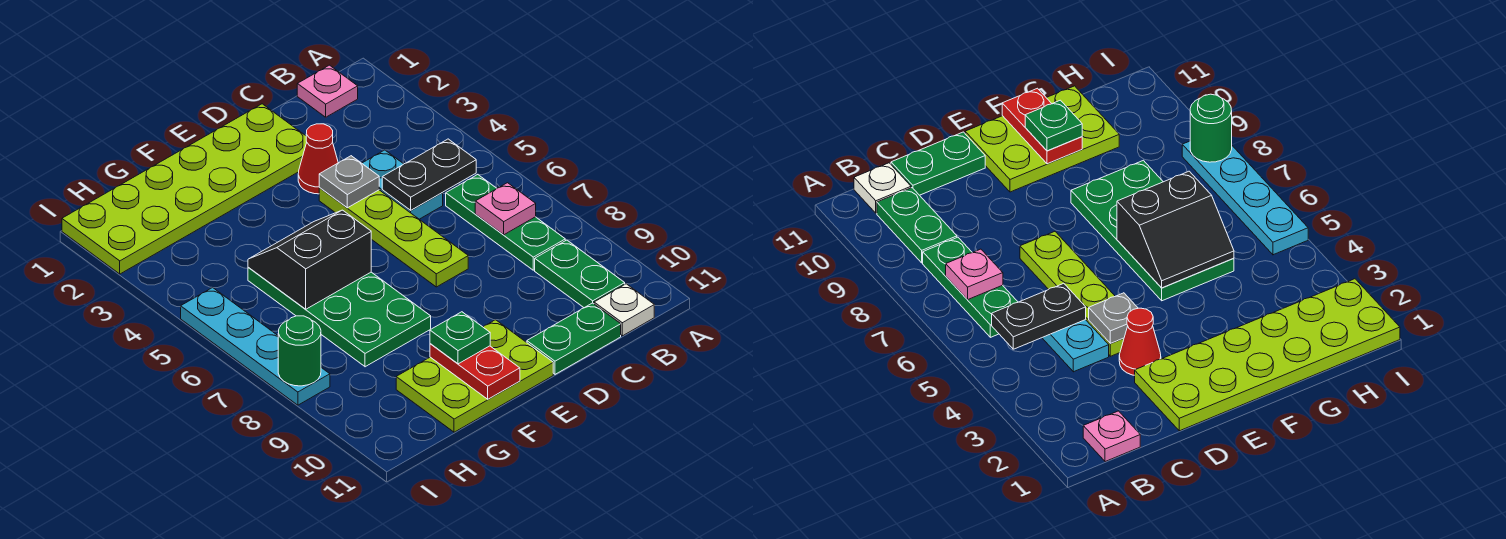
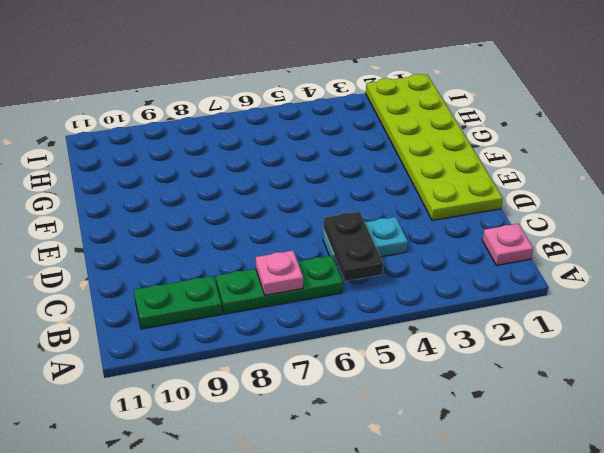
none -> white 1x1 plate [594,284,654,336]
none -> green 1x2 plate [527,303,621,374]
none -> red 1x1 cone [298,124,338,194]

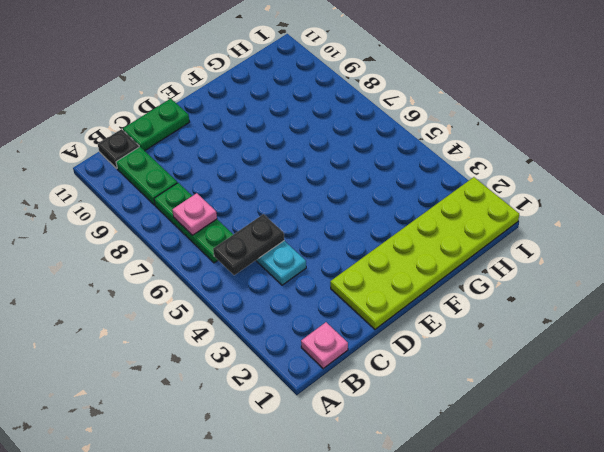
black 1x1 plate [98,129,139,168] -> white 1x1 plate [594,284,654,336]
none -> red 1x1 cone [298,124,338,194]
none -> lime 1x4 plate [319,188,468,287]
none -> lime 2x3 plate [396,320,553,432]

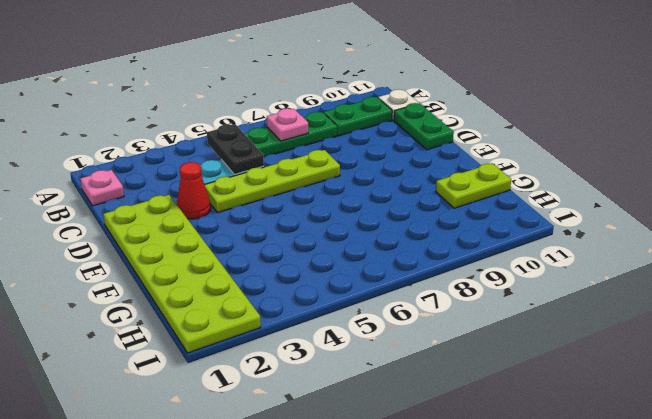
lime 1x2 plate [436,163,511,208] -> lime 2x3 plate [396,320,553,432]
none -> green 2x4 plate [248,267,431,367]
none -> cyan 1x4 plate [181,288,330,405]
none -> grey 1x1 plate [319,156,379,208]

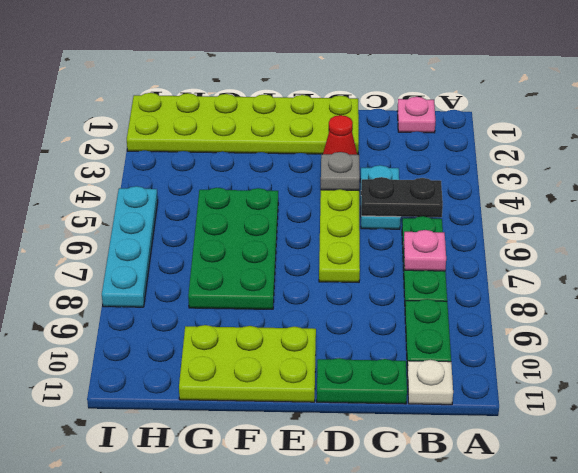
none -> black 2x2 slope [248,210,371,309]
none -> red 1x2 plate [430,344,520,399]
none -> green 1x1 round brick [278,316,321,386]

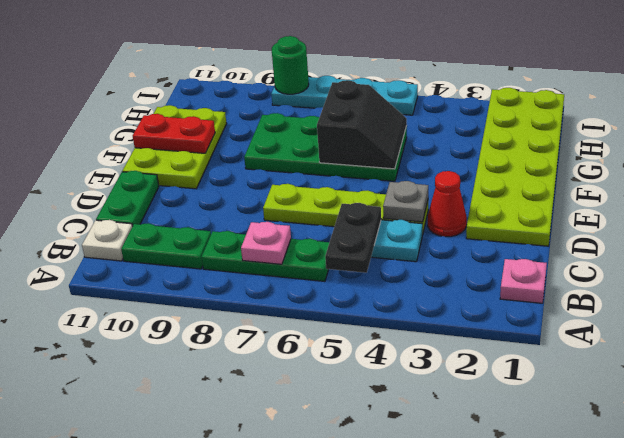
none -> green 1x1 plate [430,312,490,364]

